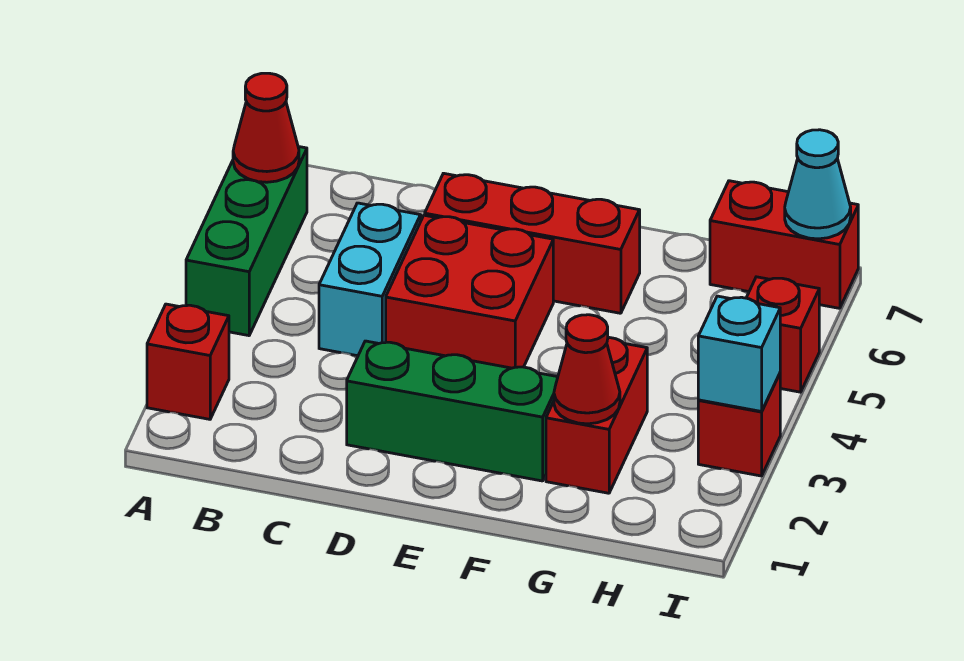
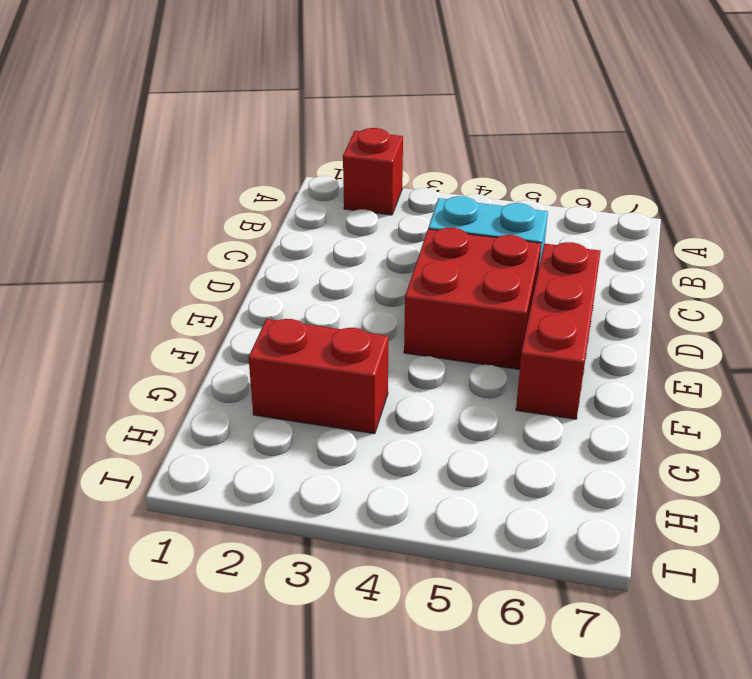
none -> green 1x3 brick [186,147,307,336]
none -> green 1x3 brick [347,341,558,481]
none -> red 1x2 brick [710,181,858,308]

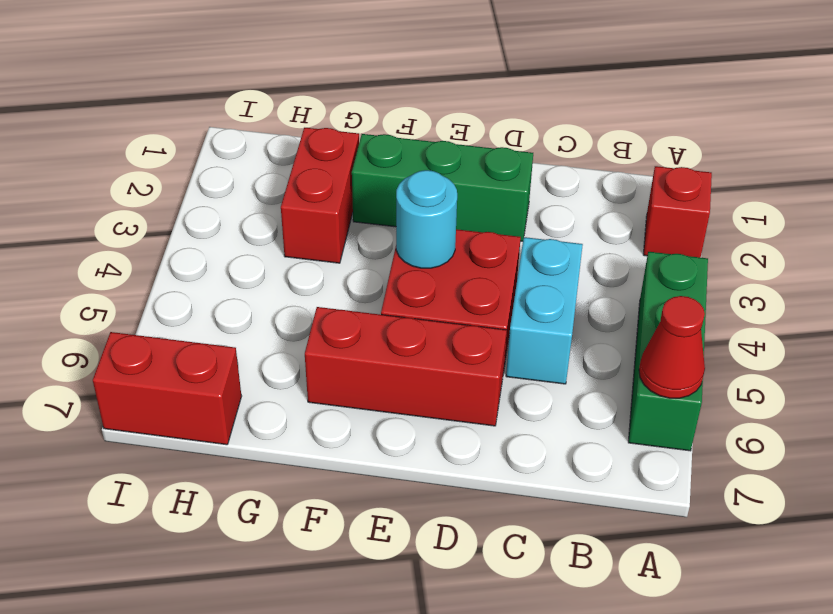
cyan 1x1 round brick [396,170,457,268] -> none
none -> red 1x1 brick [698,374,780,476]
none -> red 1x1 brick [746,277,819,392]
none -> red 1x1 cone [554,315,620,424]

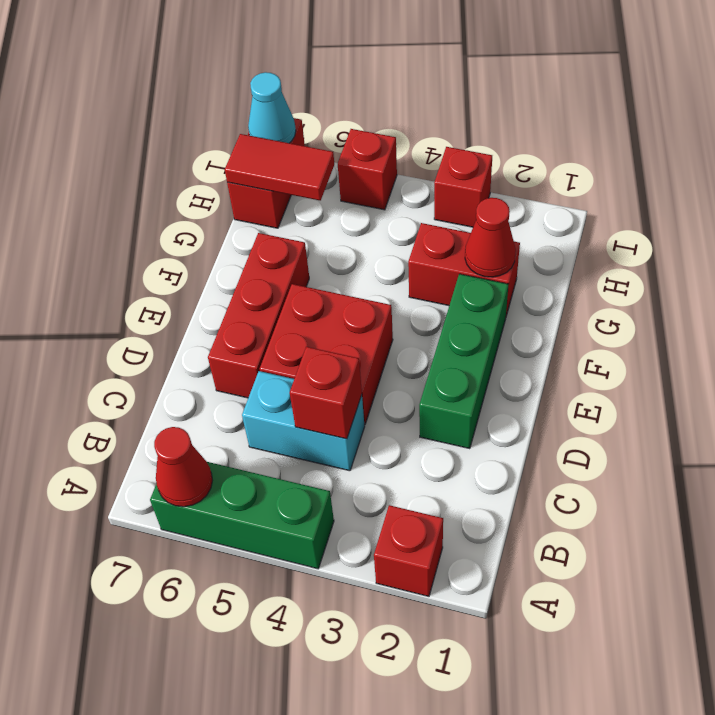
red 1x1 brick [290,347,362,439] -> none
red 1x2 tile [225,134,334,201] -> none
none -> cyan 1x1 brick [698,296,780,411]

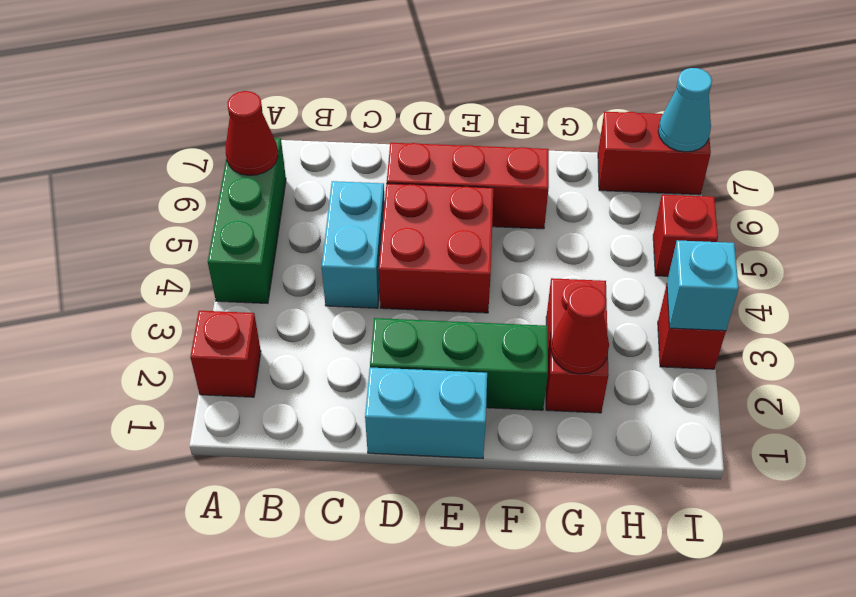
cyan 1x2 brick [365,368,487,459] -> none

